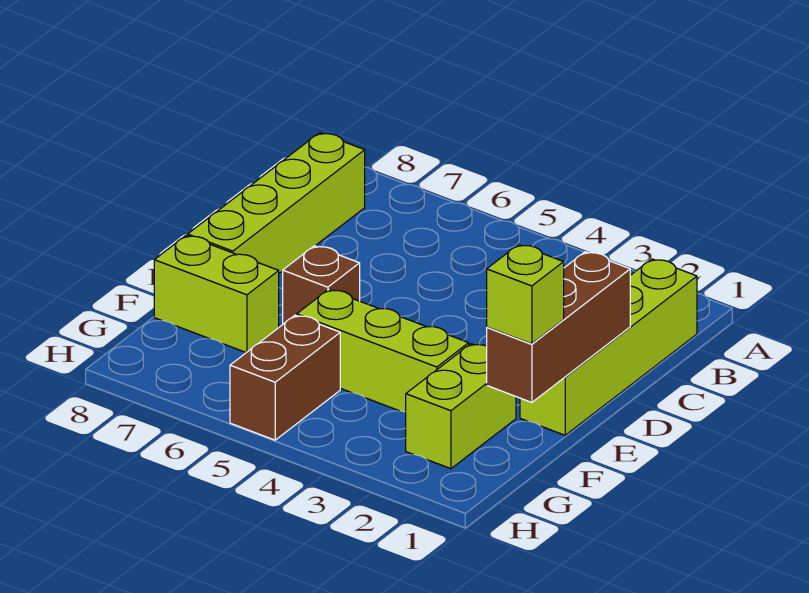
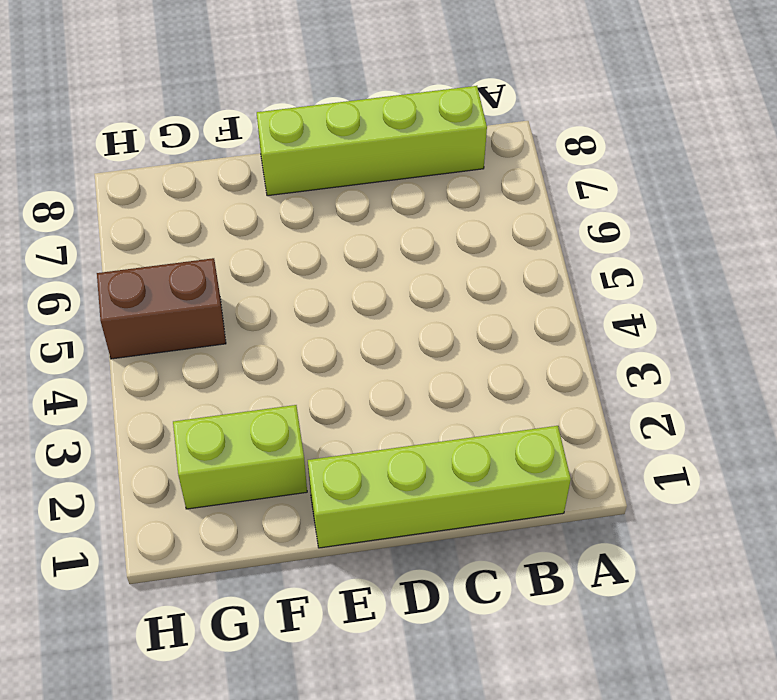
none -> brown 1x1 brick [283,246,360,324]
none -> lime 1x3 brick [297,290,469,412]

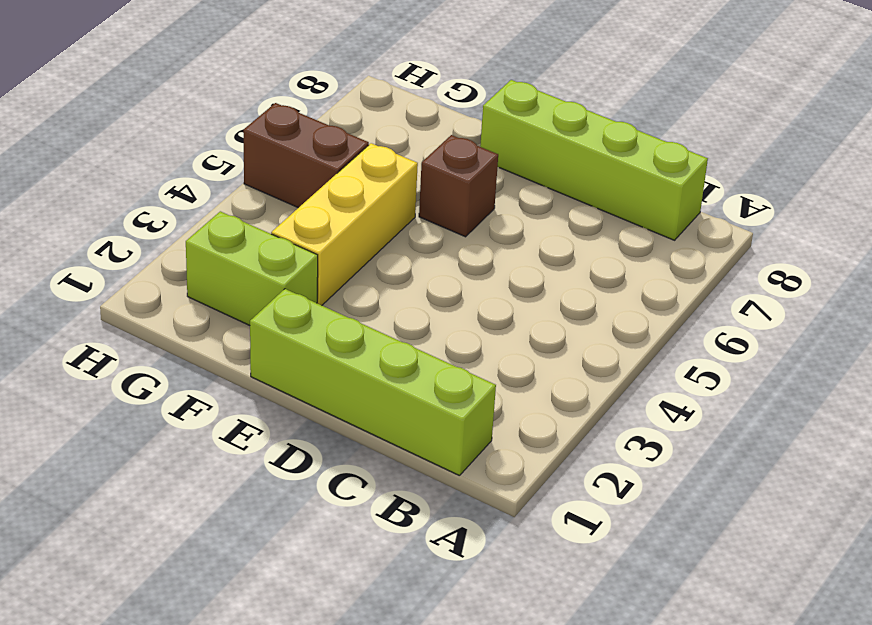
yellow 1x3 brick [271,143,418,305] -> lime 1x3 brick [297,290,469,412]
none -> lime 1x2 brick [154,235,279,353]
none -> brown 1x3 brick [487,252,630,402]

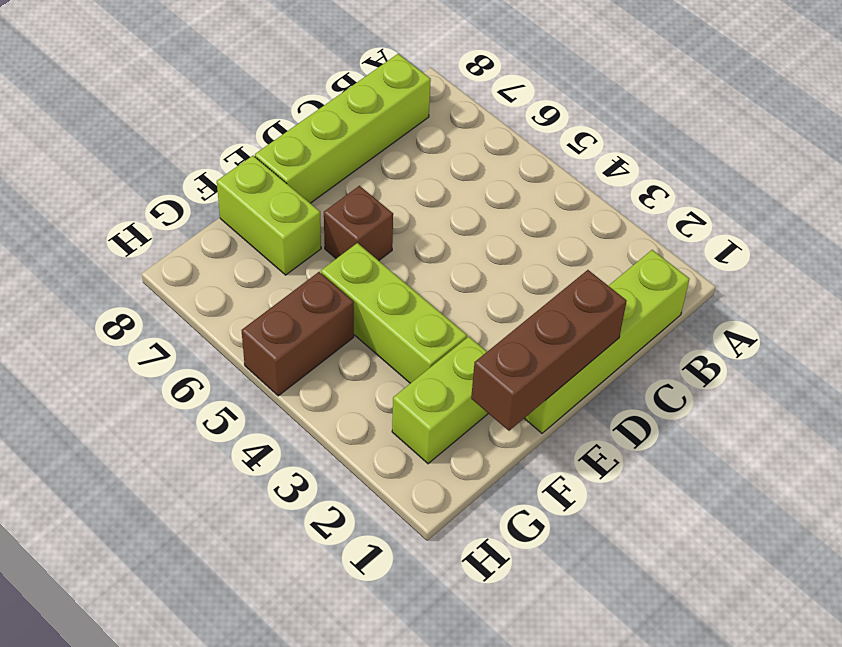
none -> lime 1x1 brick [487,245,564,344]

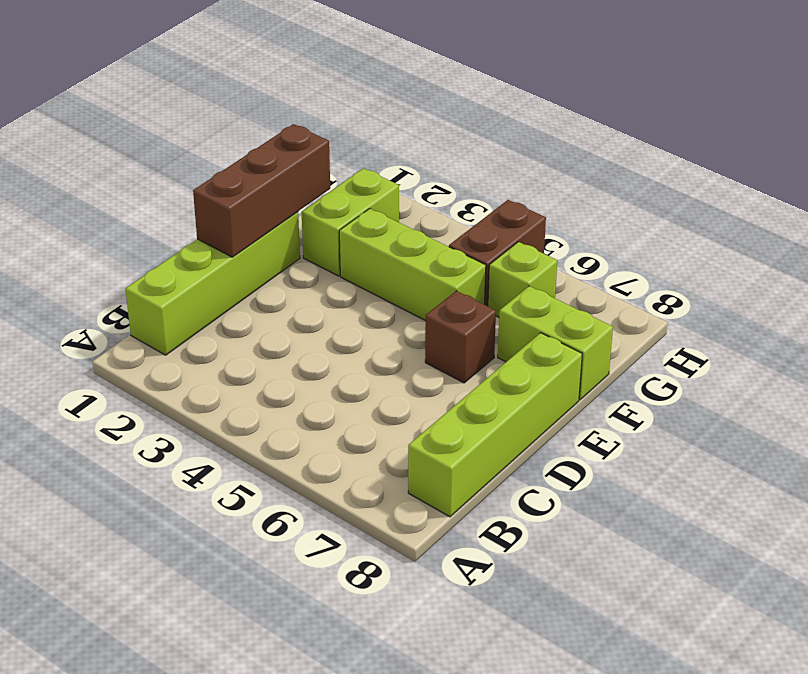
lime 1x1 brick [488,242,557,317] -> lime 1x1 brick moved to [487,245,564,344]

